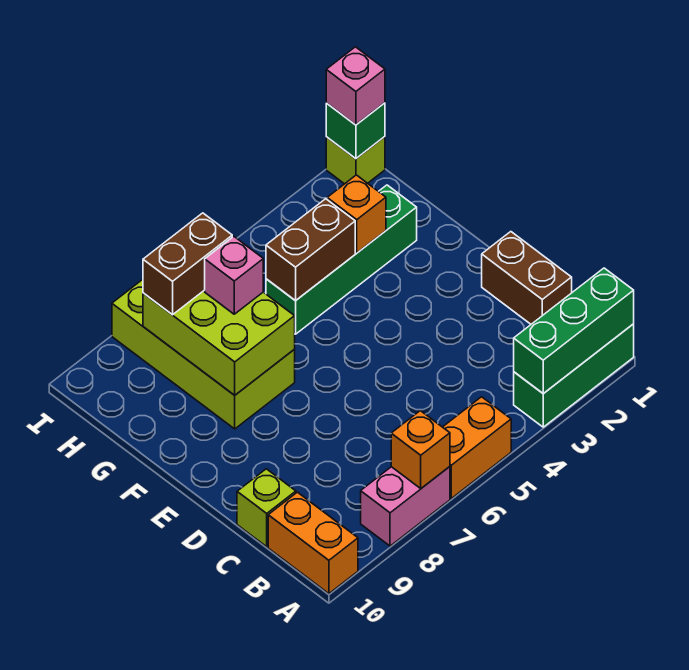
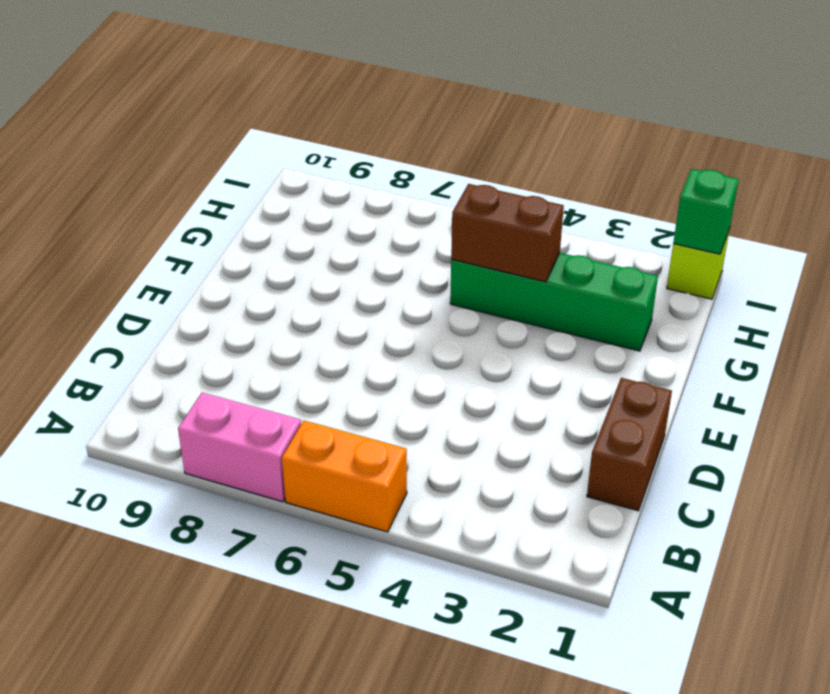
none -> green 1x3 brick [514,324,634,427]
none -> orange 1x2 brick [268,492,358,594]
none -> lime 1x1 brick [237,469,296,547]

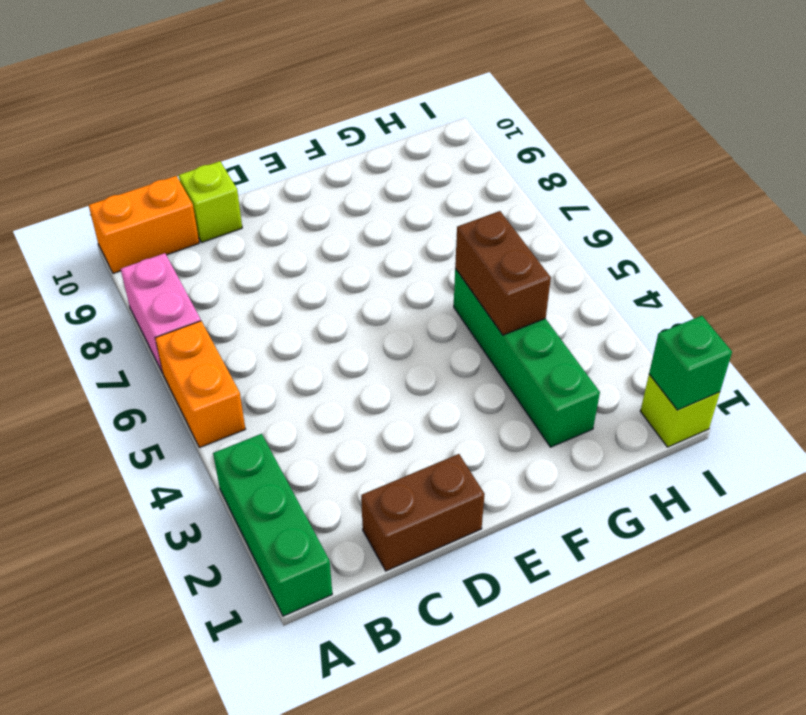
none -> lime 2x4 brick [112,280,295,429]
none -> green 1x3 brick [514,268,634,394]
none -> orange 1x1 brick [391,411,450,488]

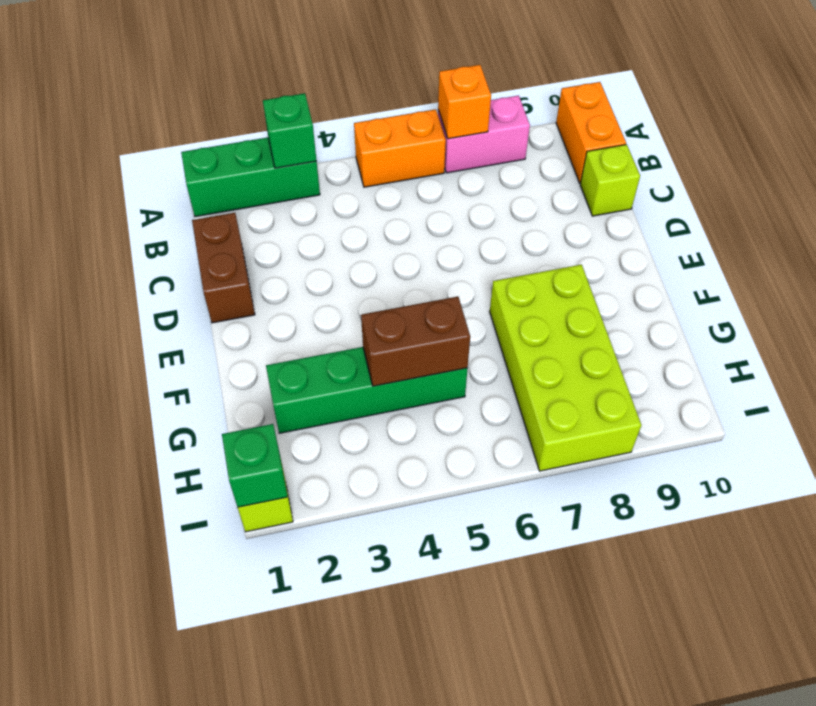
green 1x1 brick [263,93,317,168] -> green 1x3 brick [514,268,634,394]
none -> lime 2x3 brick [143,290,295,395]
none -> orange 1x1 brick [327,175,386,253]
none -> pink 1x1 brick [205,237,263,314]

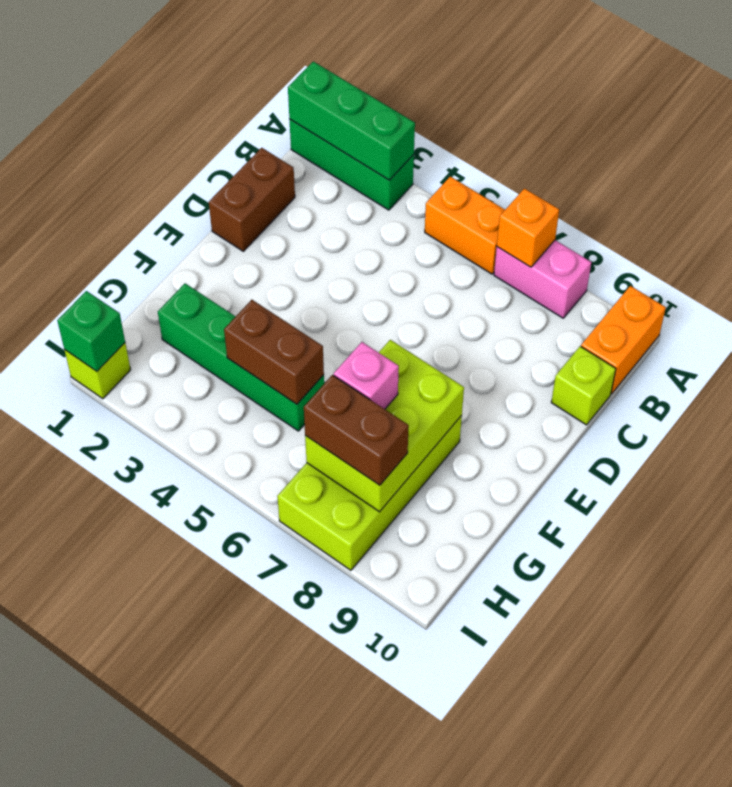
none -> orange 1x1 brick [327,175,386,253]
none -> pink 1x1 brick [326,47,385,125]

